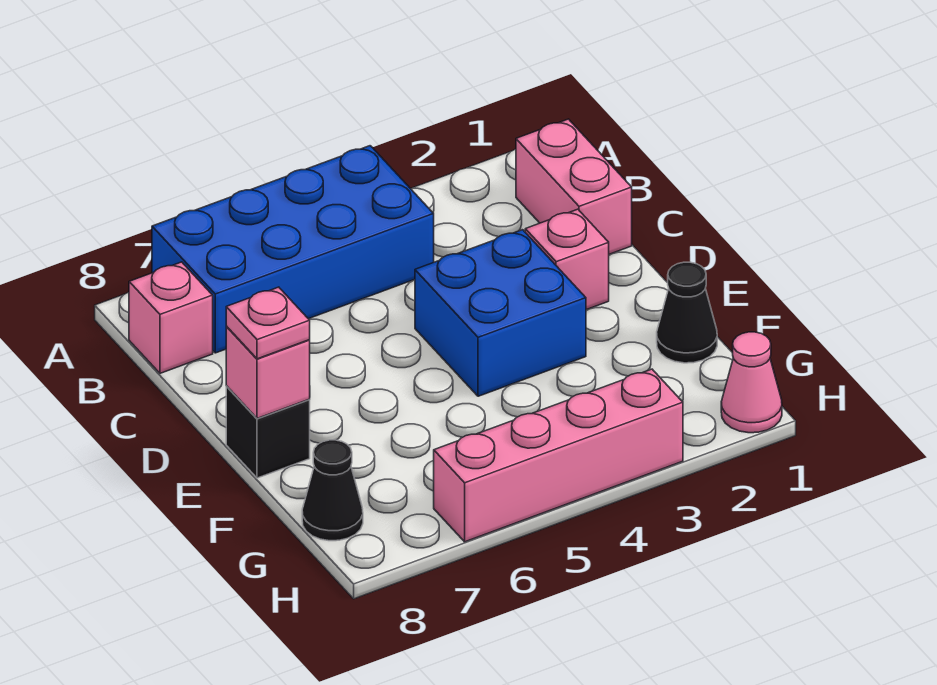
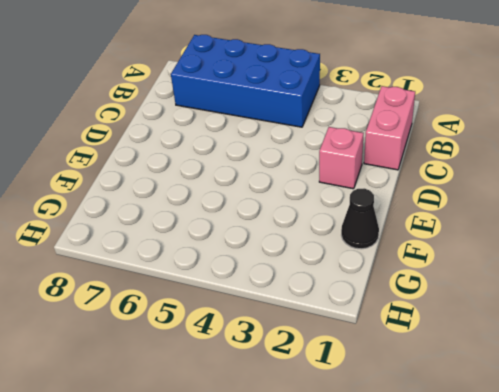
none -> pink 1x1 brick [129,262,213,373]
none -> blue 2x2 brick [415,230,586,396]
none -> black 1x1 brick [226,386,310,478]

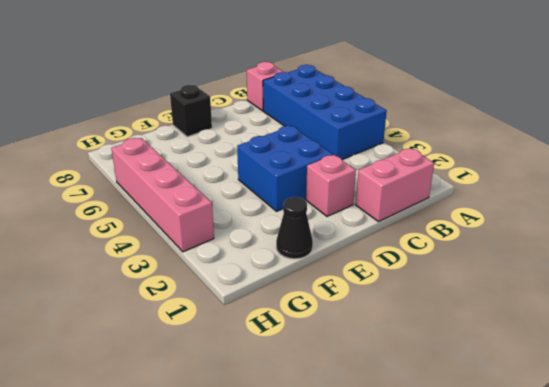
none -> black 1x1 cone [302,440,363,541]
none -> pink 1x1 cone [721,332,782,433]
none -> pink 1x1 brick [226,327,310,418]

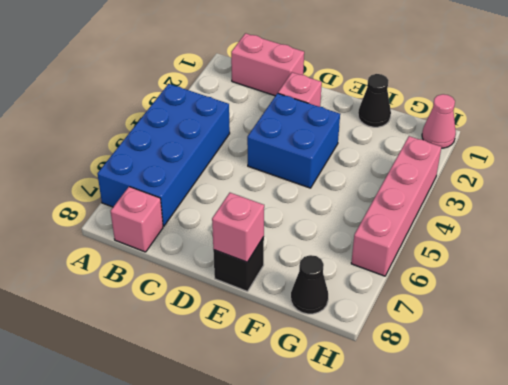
none -> pink 1x1 plate [226,287,310,359]

